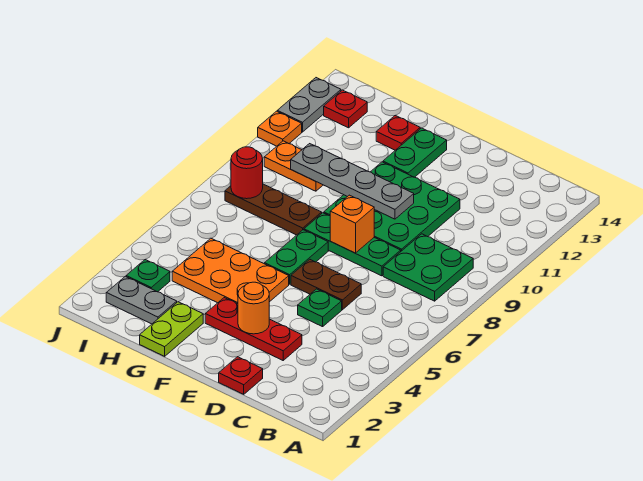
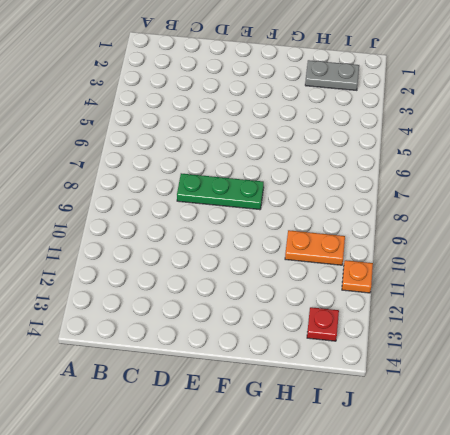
none -> green 2x2 plate [383,234,473,301]
none -> red 1x1 plate [219,357,263,394]
none -> red 1x3 plate [205,298,302,360]

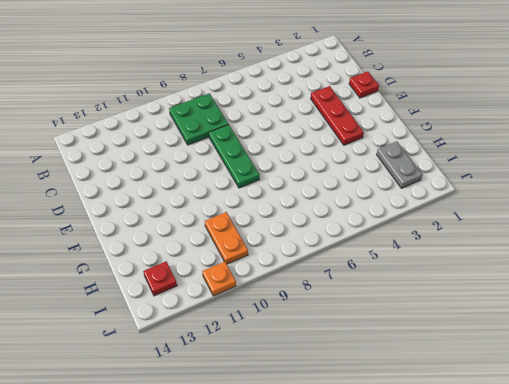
none -> green 1x1 plate [298,289,342,327]
none -> brown 1x2 plate [291,259,361,310]
none -> green 3x3 plate [324,162,460,251]

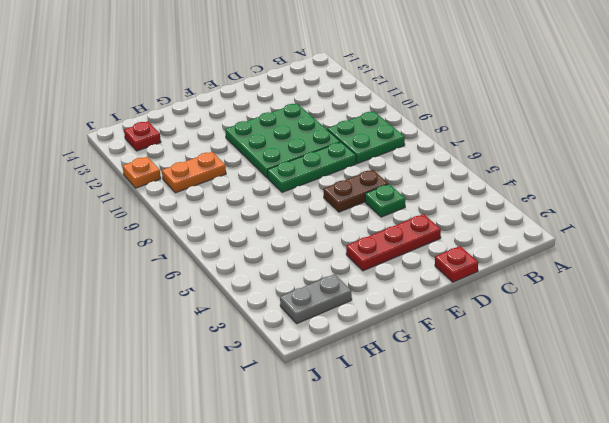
none -> orange 2x3 plate [172,238,289,304]
none -> green 1x2 plate [264,230,328,284]
none -> green 1x2 plate [383,128,447,177]

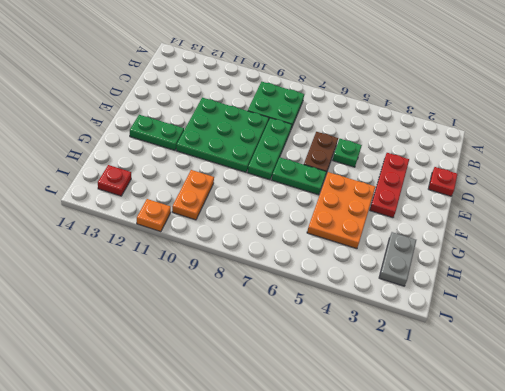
none -> lime 1x2 plate [140,302,203,356]
none -> brown 1x3 plate [225,184,322,235]
none -> red 1x1 plate [376,115,421,150]

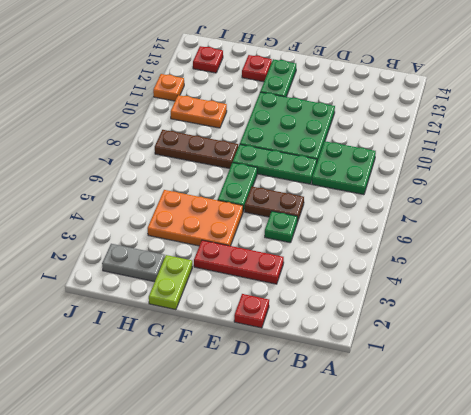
none -> green 1x1 plate [126,259,170,292]
none -> grey 1x2 plate [277,78,341,132]
none -> orange 1x1 round brick [238,282,269,334]

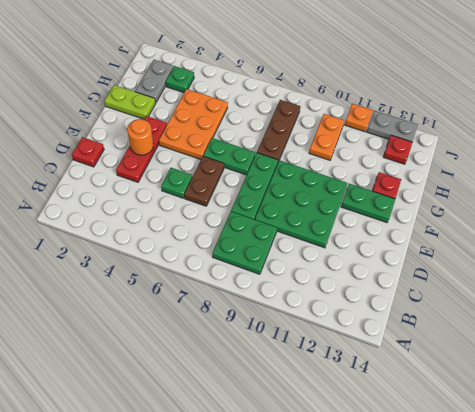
none -> orange 1x1 brick [330,195,374,253]
none -> grey 1x4 plate [291,144,414,219]
none -> red 1x1 round brick [231,147,263,199]

